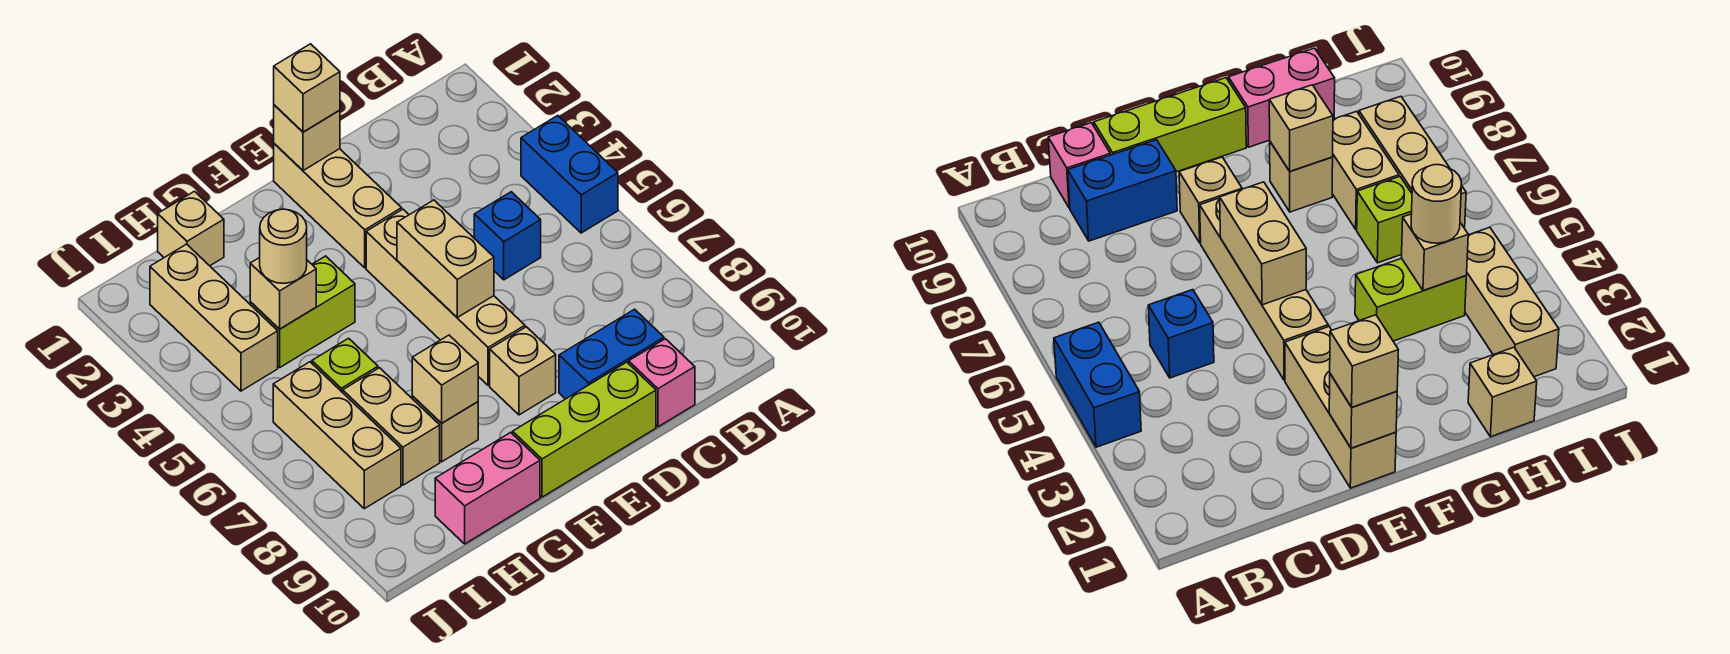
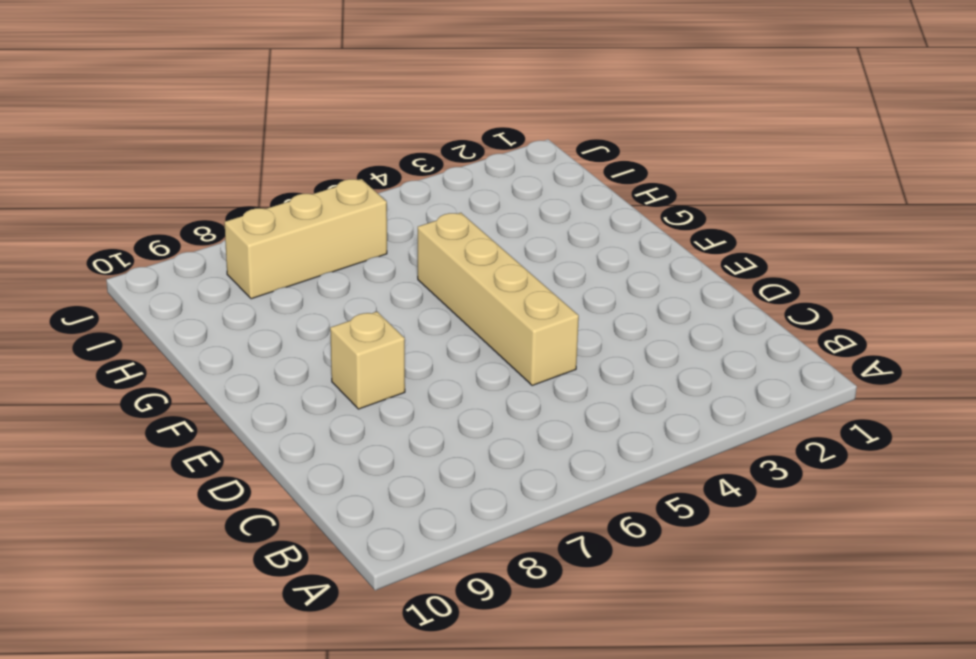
tan 1x4 brick [418,213,579,386] -> tan 1x4 brick turned to [366,209,525,386]
none -> blue 1x2 brick [521,116,618,233]
none -> blue 1x1 brick [474,192,541,280]
none -> blue 1x2 brick [559,309,664,399]

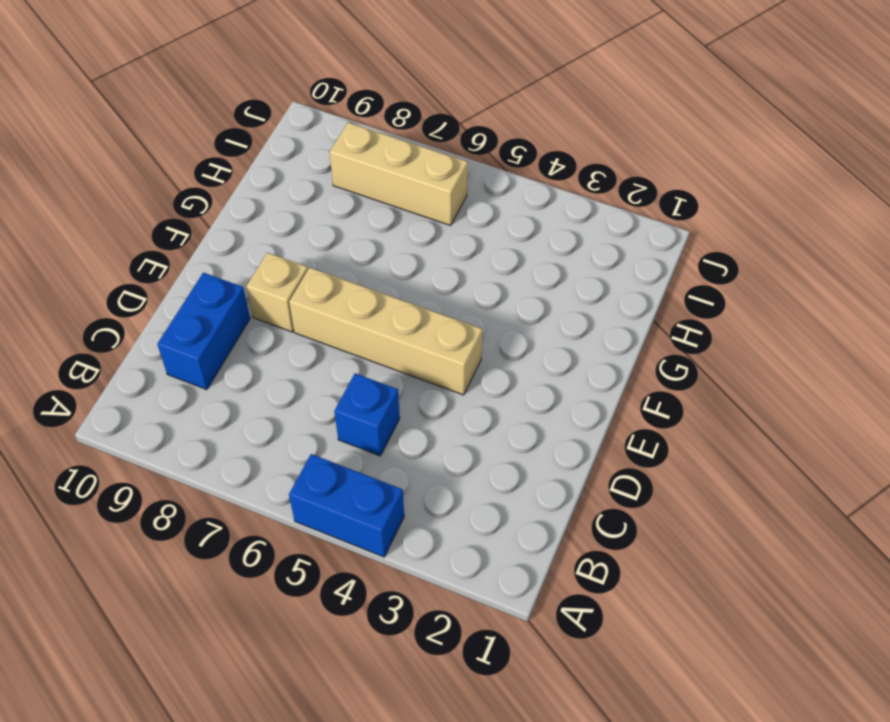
none -> pink 1x1 brick [629,339,695,427]
none -> lime 1x3 brick [513,362,656,497]
none -> tan 1x3 brick [274,144,402,268]

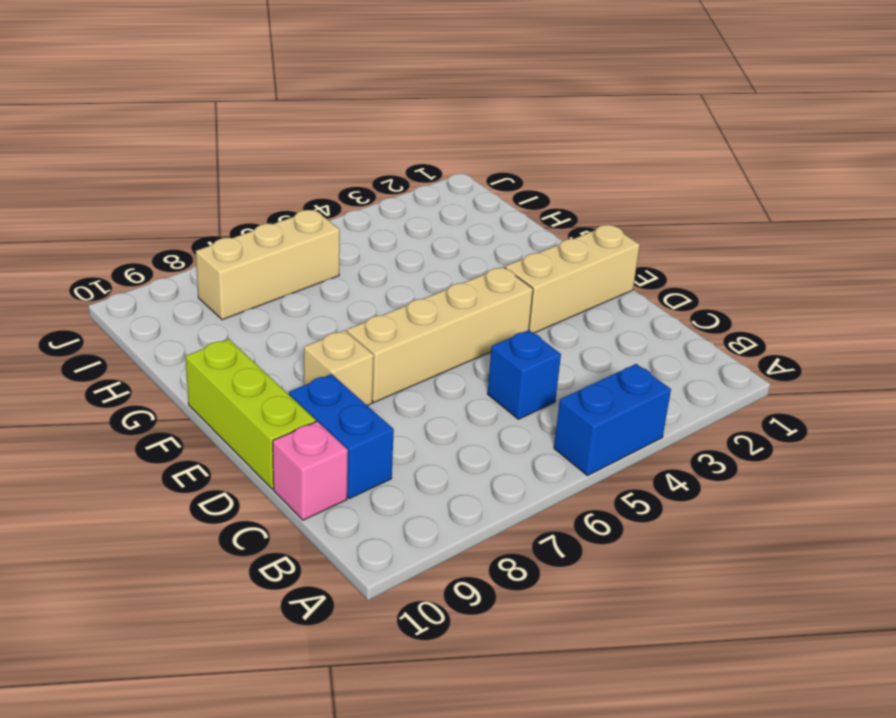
none -> lime 1x2 brick [250,256,355,368]
none -> tan 1x1 brick [412,396,478,462]
none -> pink 1x2 brick [435,432,540,544]

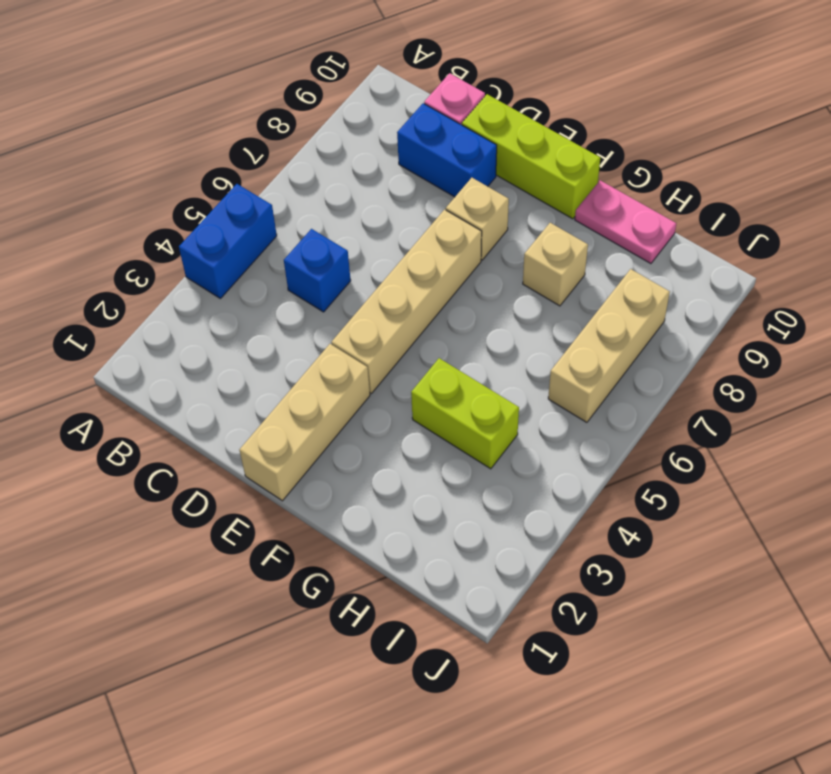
pink 1x2 plate [575,180,676,264] -> pink 1x2 brick [435,432,540,544]
none -> tan 1x1 brick [158,191,224,266]
none -> lime 1x1 brick [312,338,378,393]
none -> tan 1x2 brick [343,368,440,485]

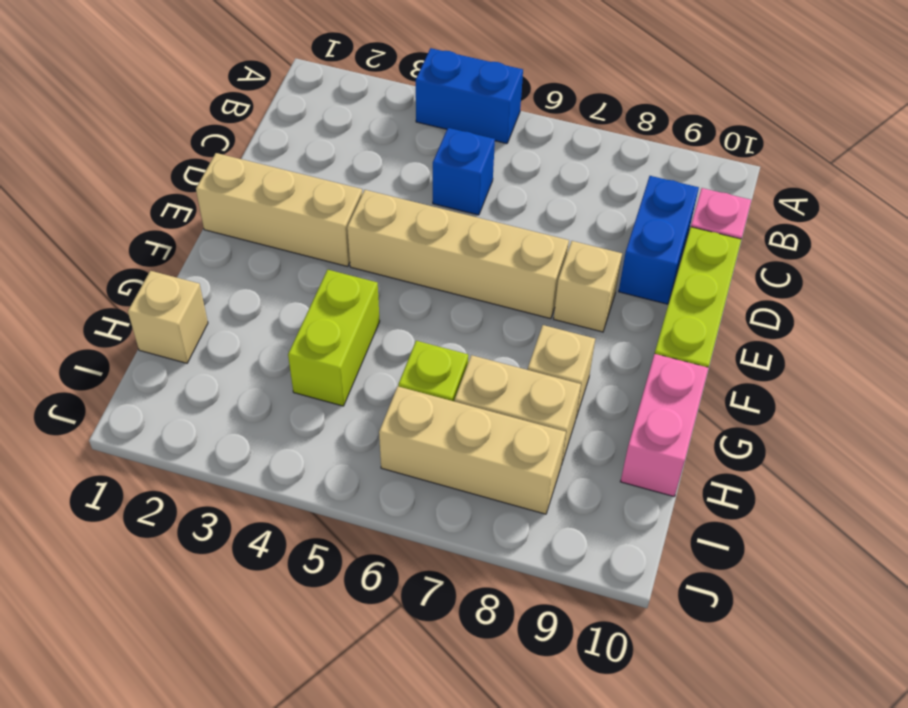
none -> tan 1x3 brick [150,244,278,391]
none -> tan 1x1 brick [274,105,340,171]
none -> tan 1x2 brick [397,200,494,317]

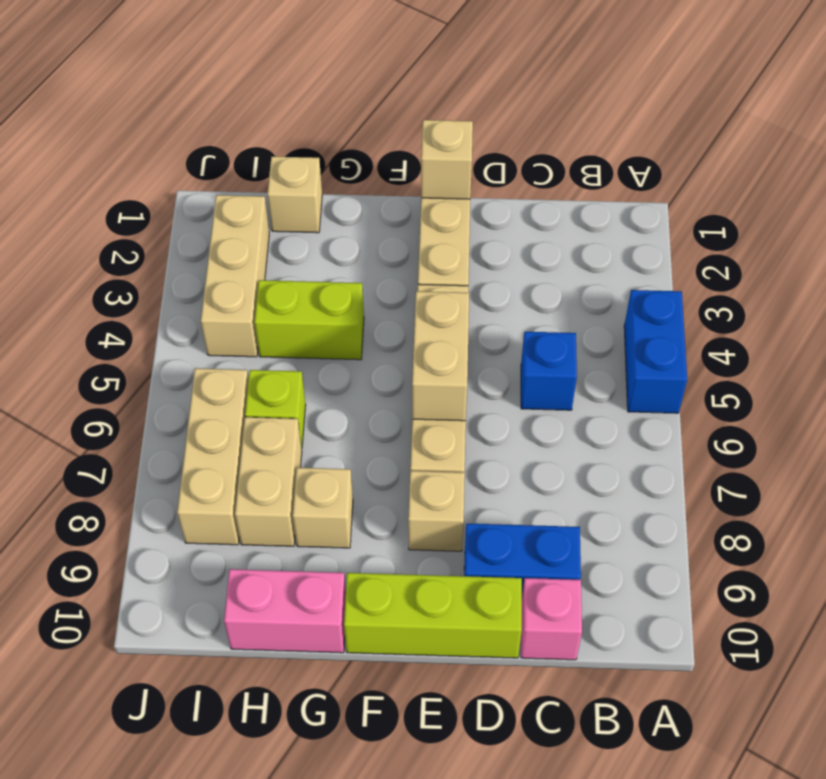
none -> tan 1x1 brick [412,335,478,423]
none -> tan 1x1 brick [250,257,316,329]
none -> tan 1x1 brick [274,44,340,132]

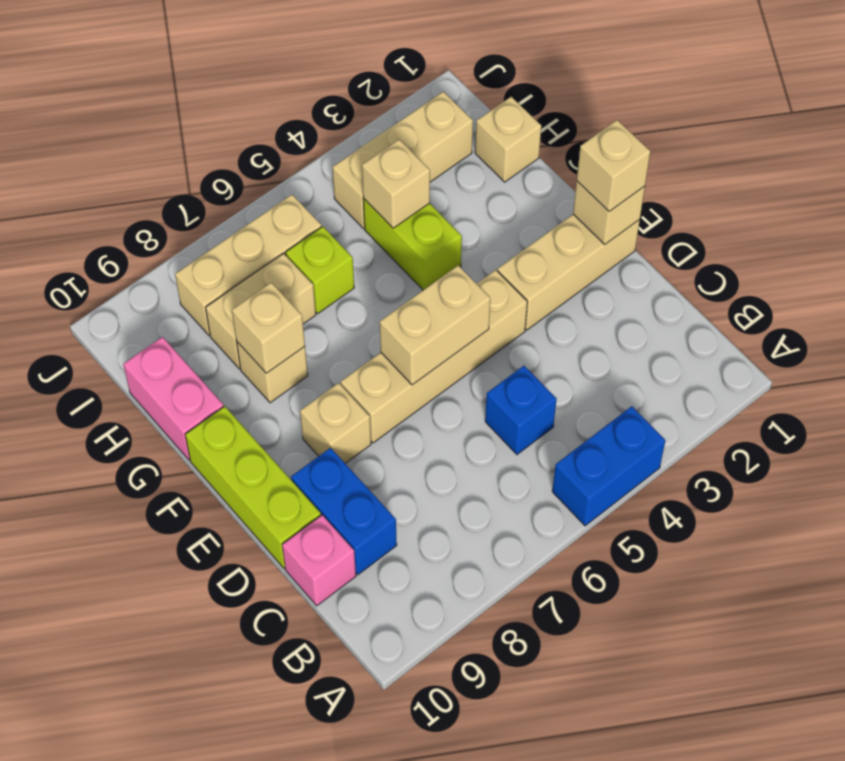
none -> tan 1x1 round brick [260,209,307,283]

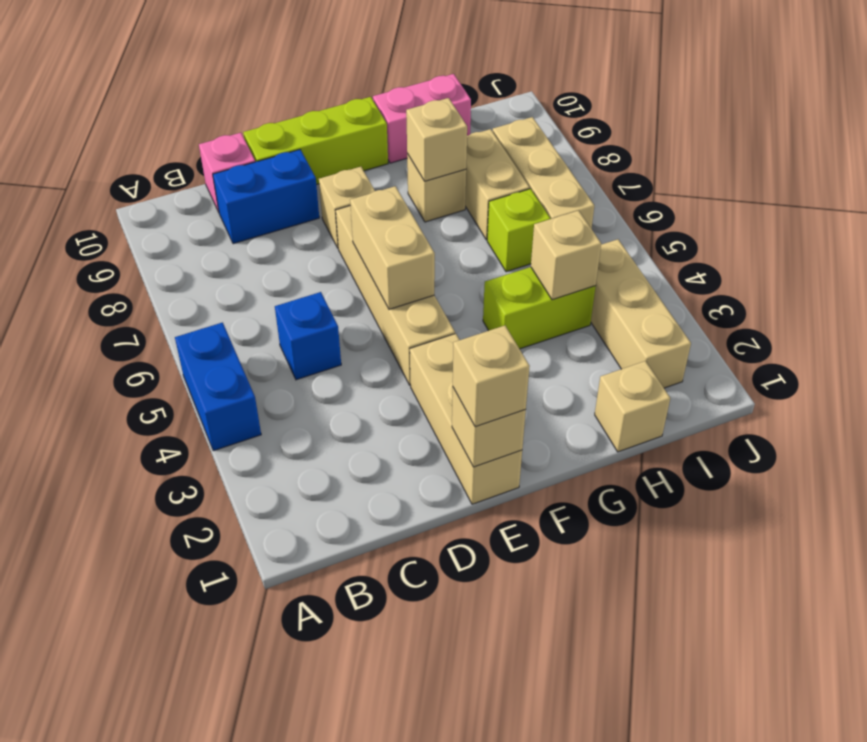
none -> tan 1x1 round brick [260,209,307,283]

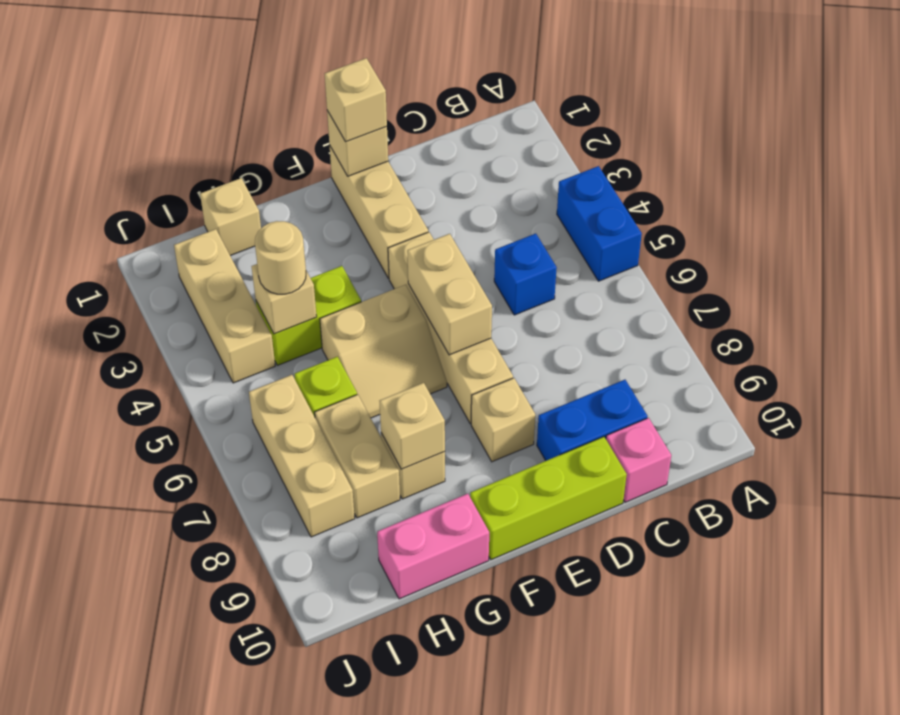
tan 2x2 slope [320,285,447,418] -> none

